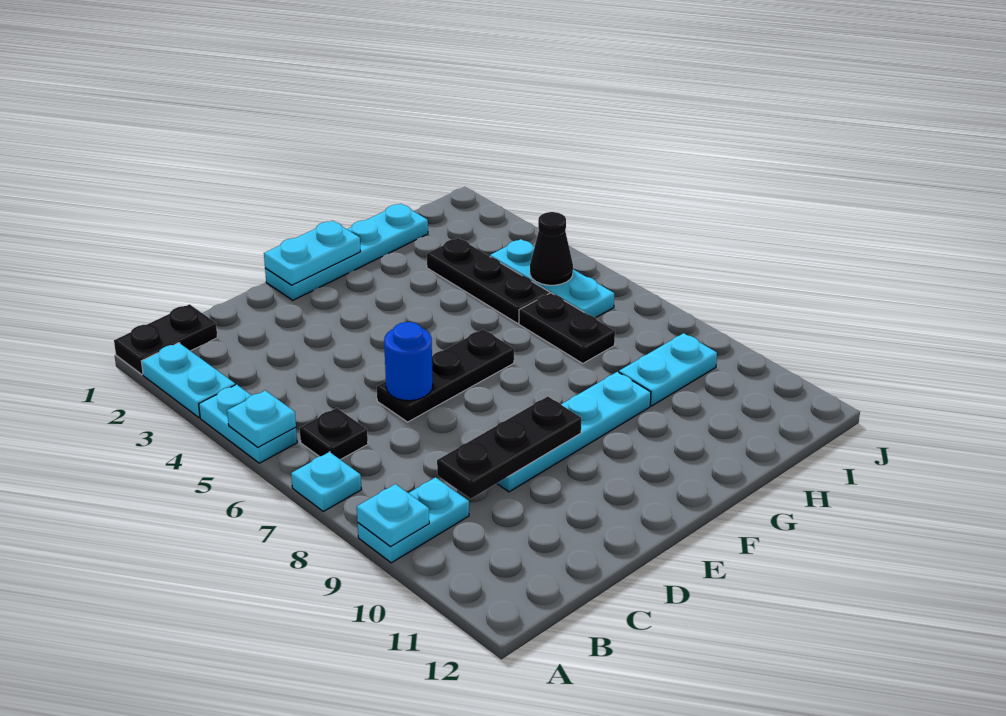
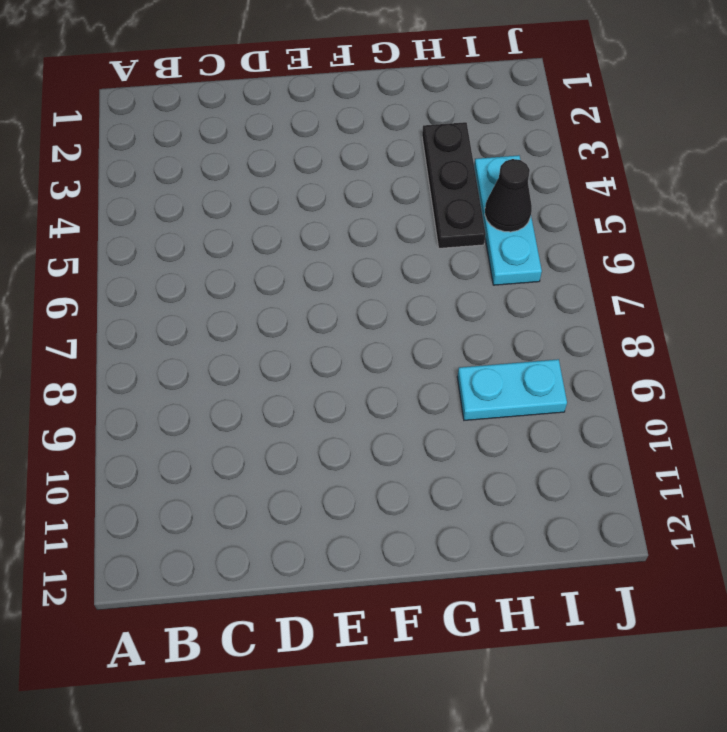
none -> black 1x2 plate [114,304,217,375]
none -> cyan 1x2 plate [141,343,235,418]
none -> cyan 1x2 plate [199,385,297,463]

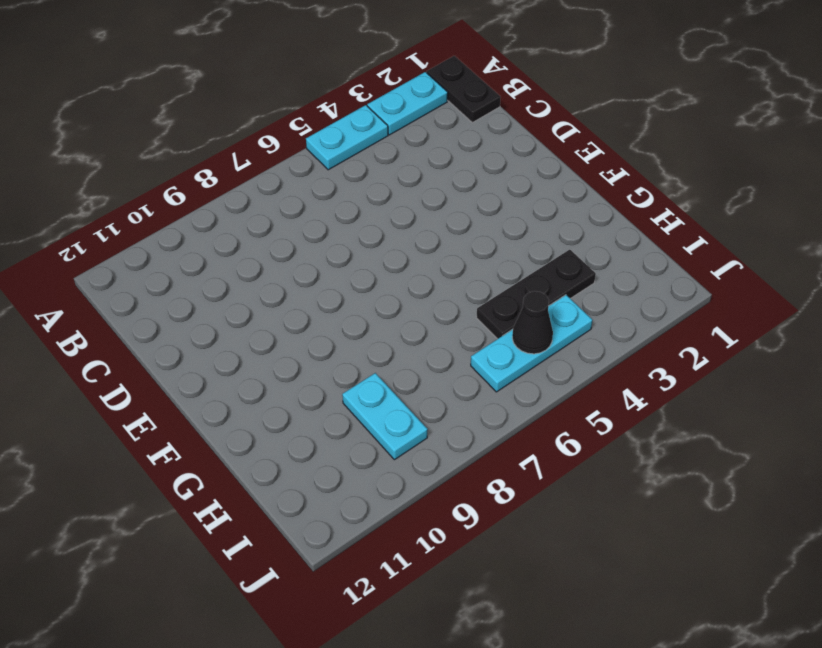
none -> cyan 1x1 plate [291,452,362,511]
none -> cyan 1x2 plate [358,477,469,563]
none -> black 1x1 plate [300,408,368,460]

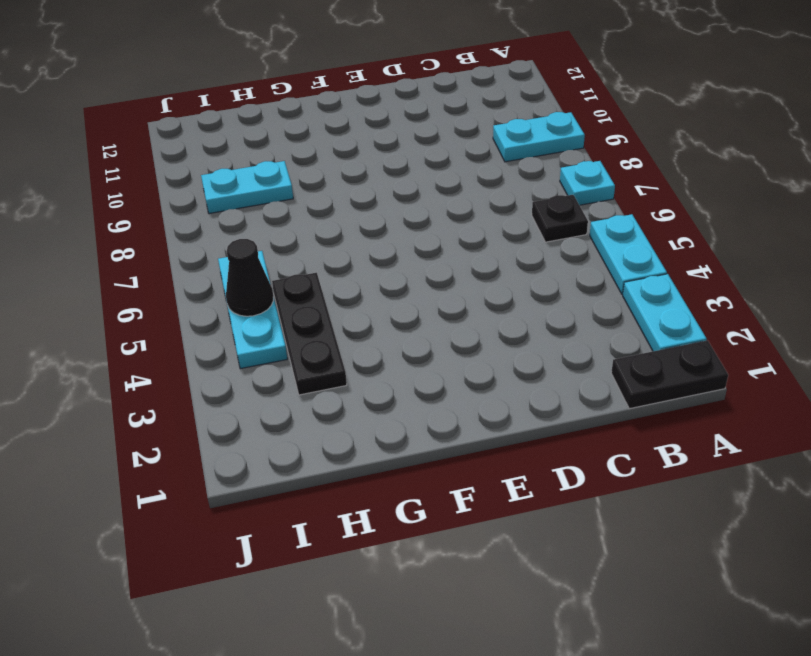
none -> black 1x3 plate [377,329,514,422]
none -> cyan 1x4 plate [497,372,651,492]
none -> cyan 1x4 plate [265,204,428,300]

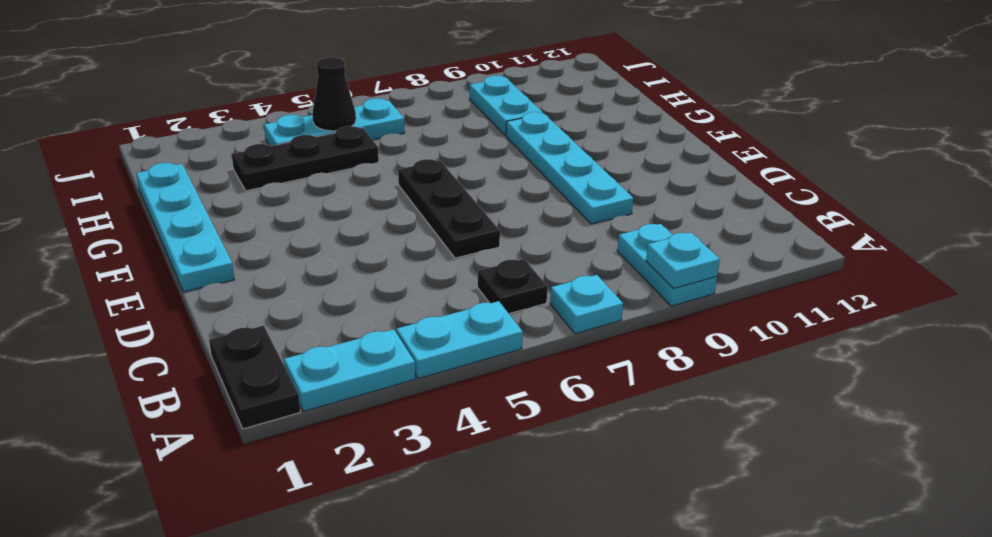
none -> black 1x2 plate [519,293,615,363]
none -> cyan 1x1 plate [227,391,296,447]
none -> black 1x3 plate [437,396,581,499]

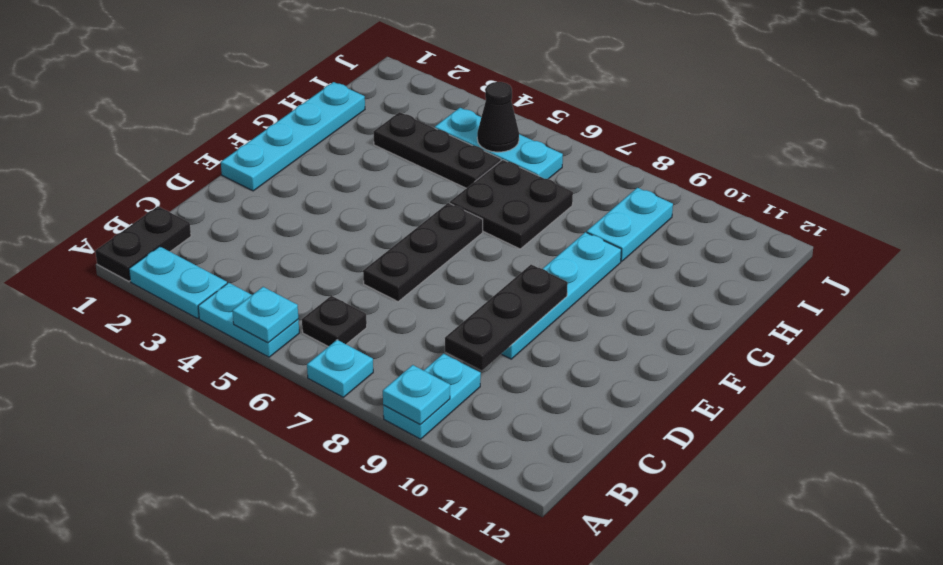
black 2x2 plate [450,160,573,249] -> black 1x2 plate [519,293,615,363]
none -> blue 1x1 round brick [384,322,433,401]
none -> cyan 1x2 plate [264,221,361,285]

